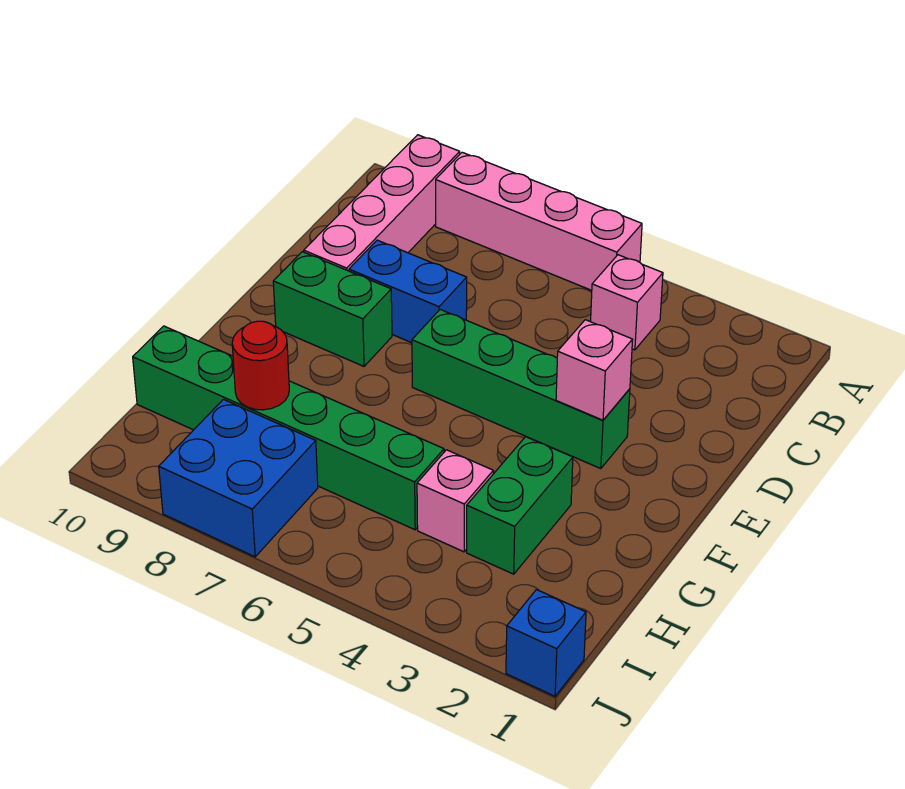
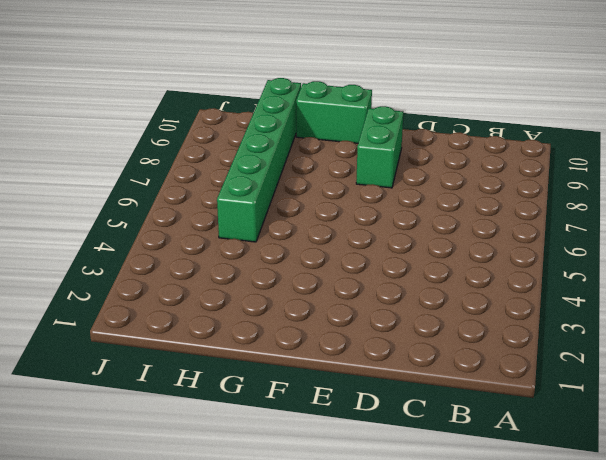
green 1x2 brick [296,81,372,143] -> green 1x2 brick moved to [467,437,573,574]
none -> pink 1x4 brick [436,152,642,290]
none -> pink 1x4 brick [304,135,460,271]
none -> pink 1x1 brick [591,255,663,350]

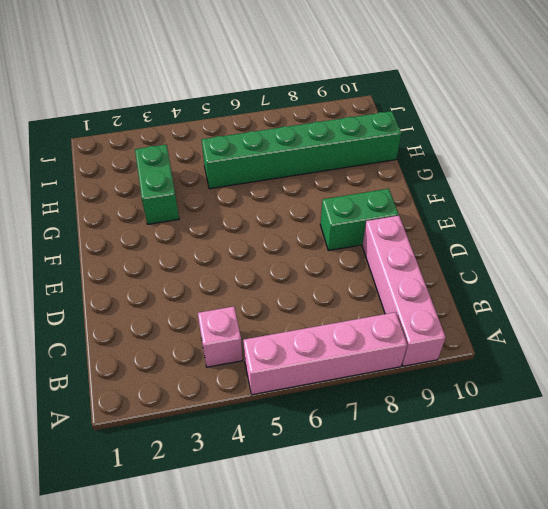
none -> blue 1x2 brick [349,240,467,343]
none -> green 1x4 brick [412,310,630,469]
none -> pink 1x1 brick [417,450,493,552]

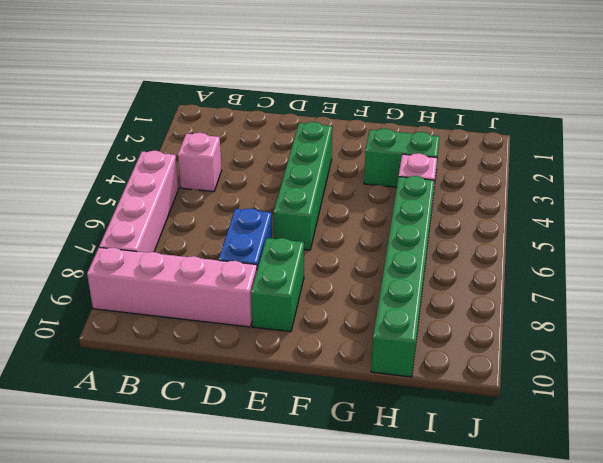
none -> blue 2x2 brick [159,399,318,557]
none -> blue 1x1 brick [506,590,586,696]
none -> pink 1x1 brick [556,320,633,420]

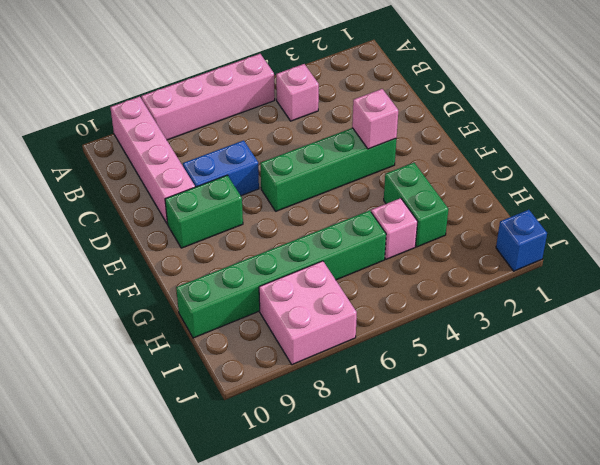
pink 2x2 brick [259,261,357,365] -> blue 2x2 brick [159,399,318,557]
none -> red 1x1 round brick [232,321,289,410]

